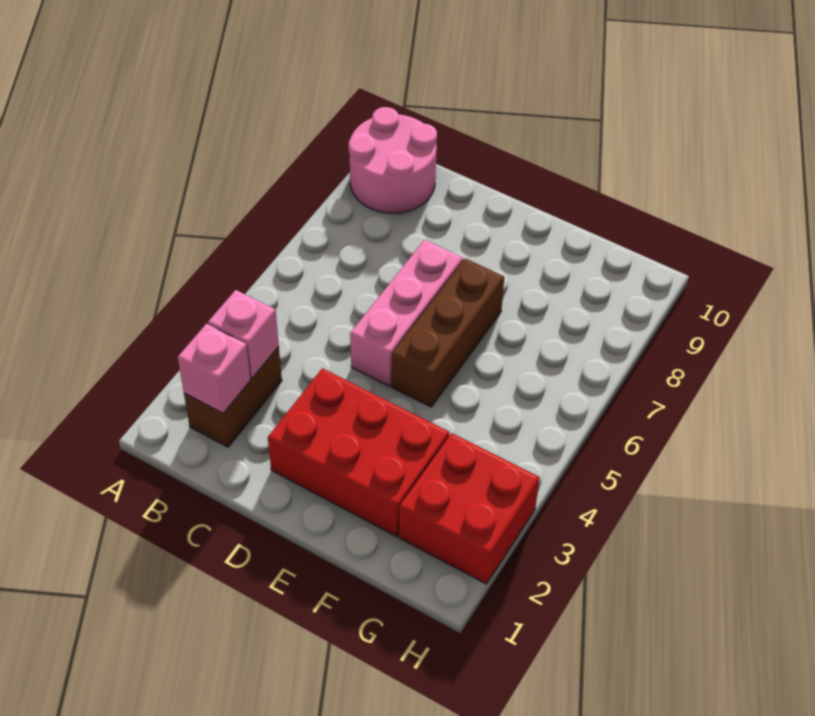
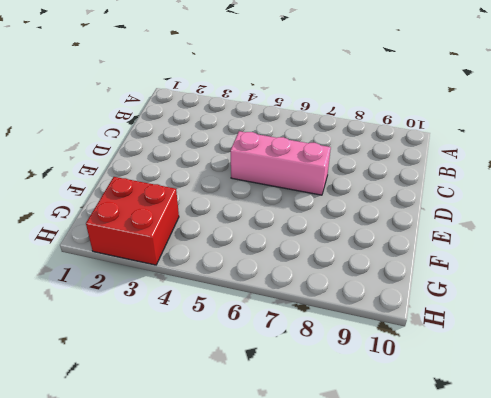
none -> pink 2x2 round brick [349,107,437,213]
none -> brown 1x2 brick [184,347,282,447]

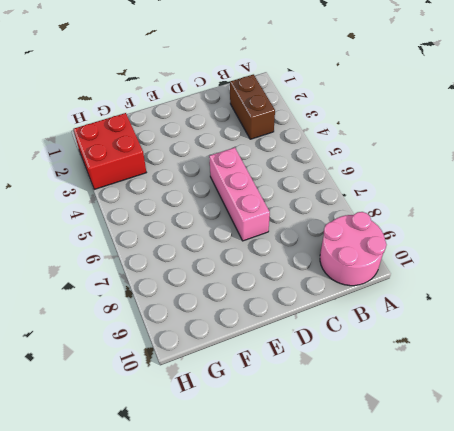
none -> red 2x3 brick [268,368,449,537]
none -> brown 1x3 brick [392,259,504,407]

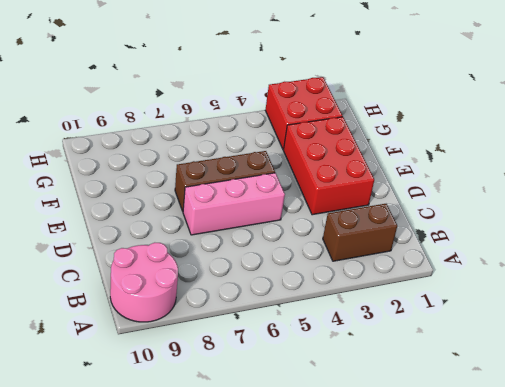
none -> pink 1x1 brick [178,324,251,413]
none -> pink 1x1 brick [208,290,279,378]

